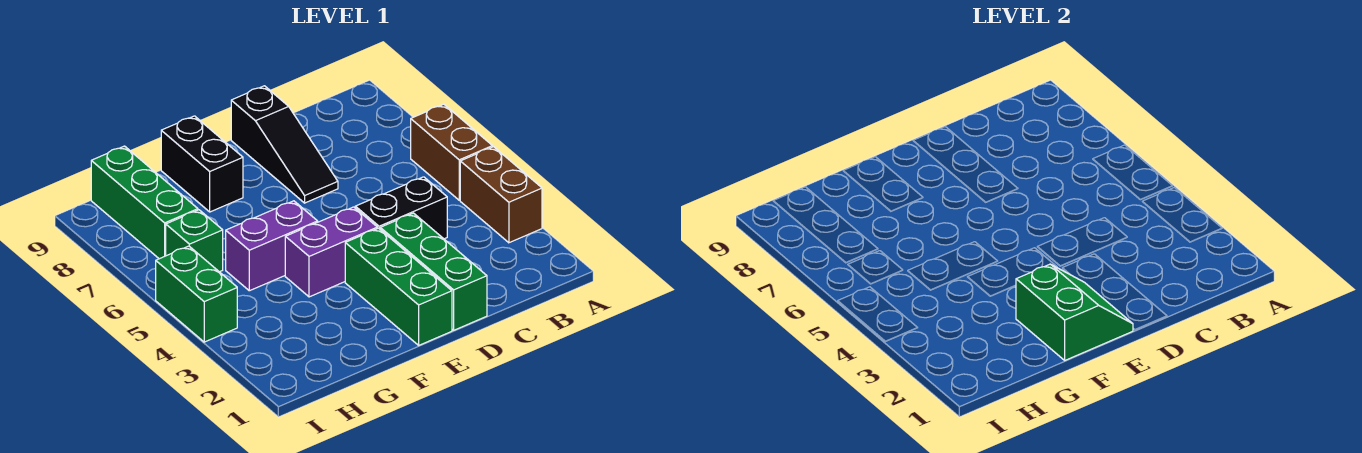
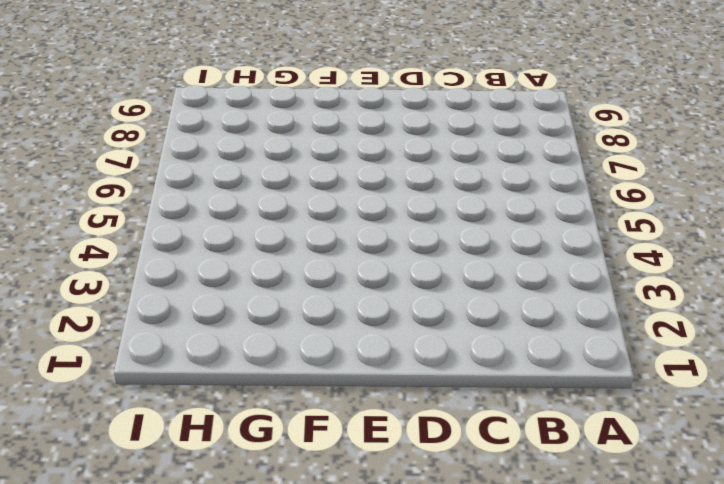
none -> brown 1x2 brick [460,147,542,243]
none -> brown 1x2 brick [411,104,492,200]
none -> black 1x2 brick [355,177,447,239]

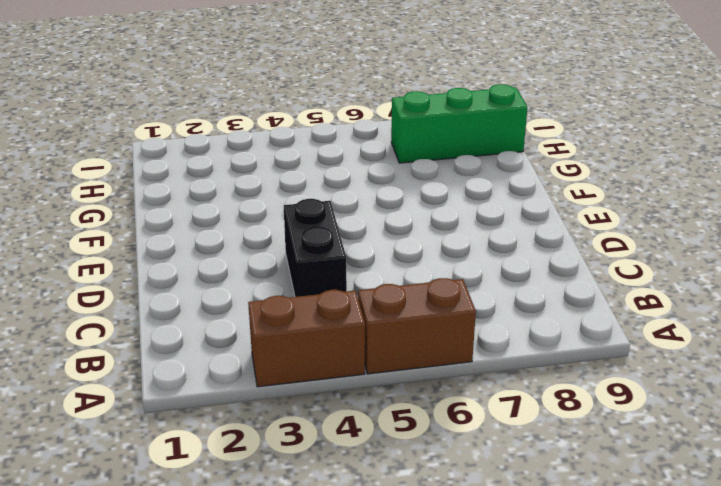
none -> green 1x3 brick [380,213,487,330]
none -> black 1x3 slope [231,86,338,203]
none -> green 1x3 brick [345,228,452,345]

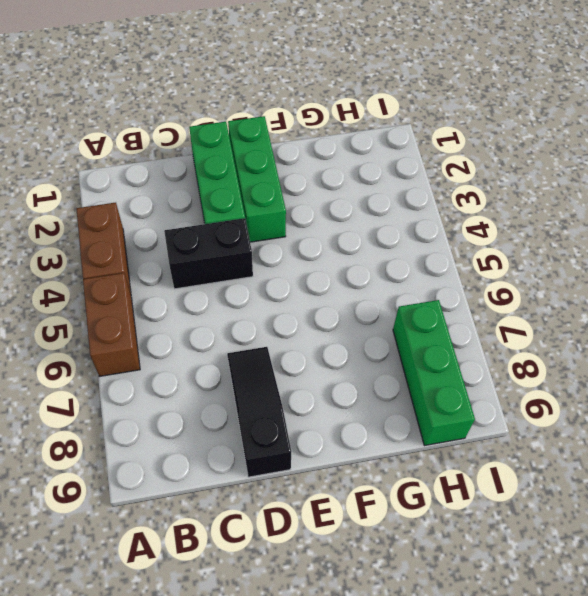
none -> purple 1x2 brick [285,207,377,297]
none -> purple 1x2 brick [226,201,318,291]
none -> black 1x2 brick [161,116,243,212]

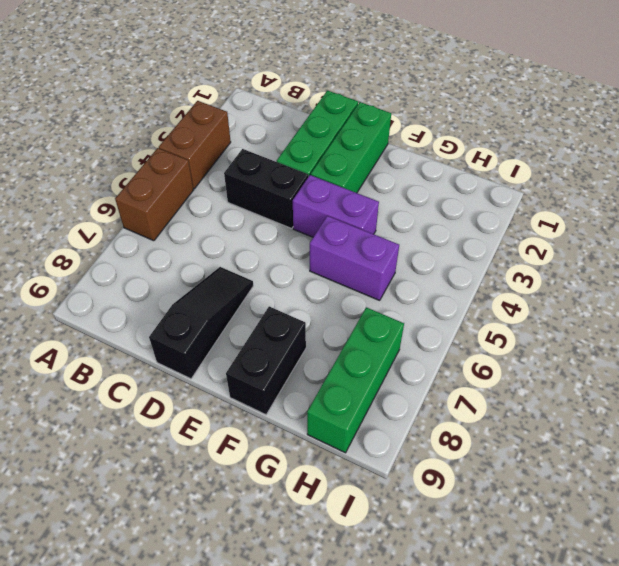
none -> green 1x1 brick [166,210,223,272]
none -> green 1x2 brick [156,246,237,342]
none -> green 2x2 slope [1016,264,1133,360]

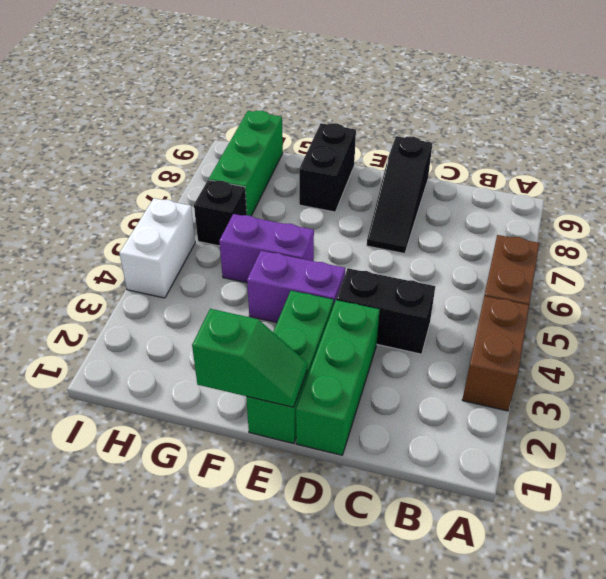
green 1x2 slope [192,309,308,407] -> green 2x2 slope [1016,264,1133,360]
black 1x1 brick [194,180,247,246] -> green 1x1 brick [166,210,223,272]
white 1x2 brick [120,198,195,298] -> green 1x2 brick [156,246,237,342]

